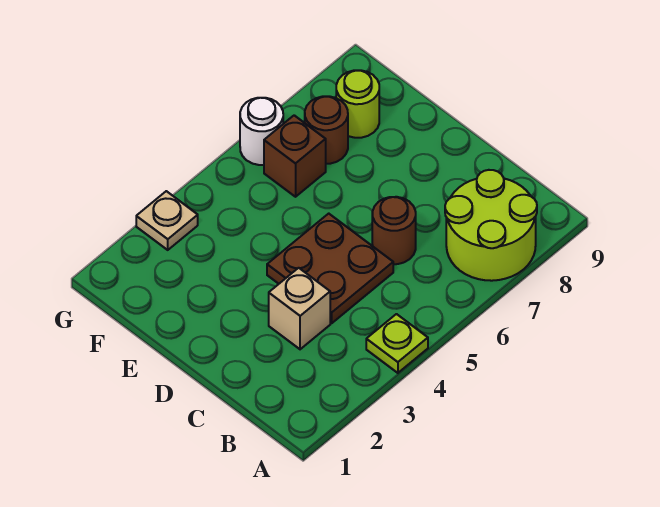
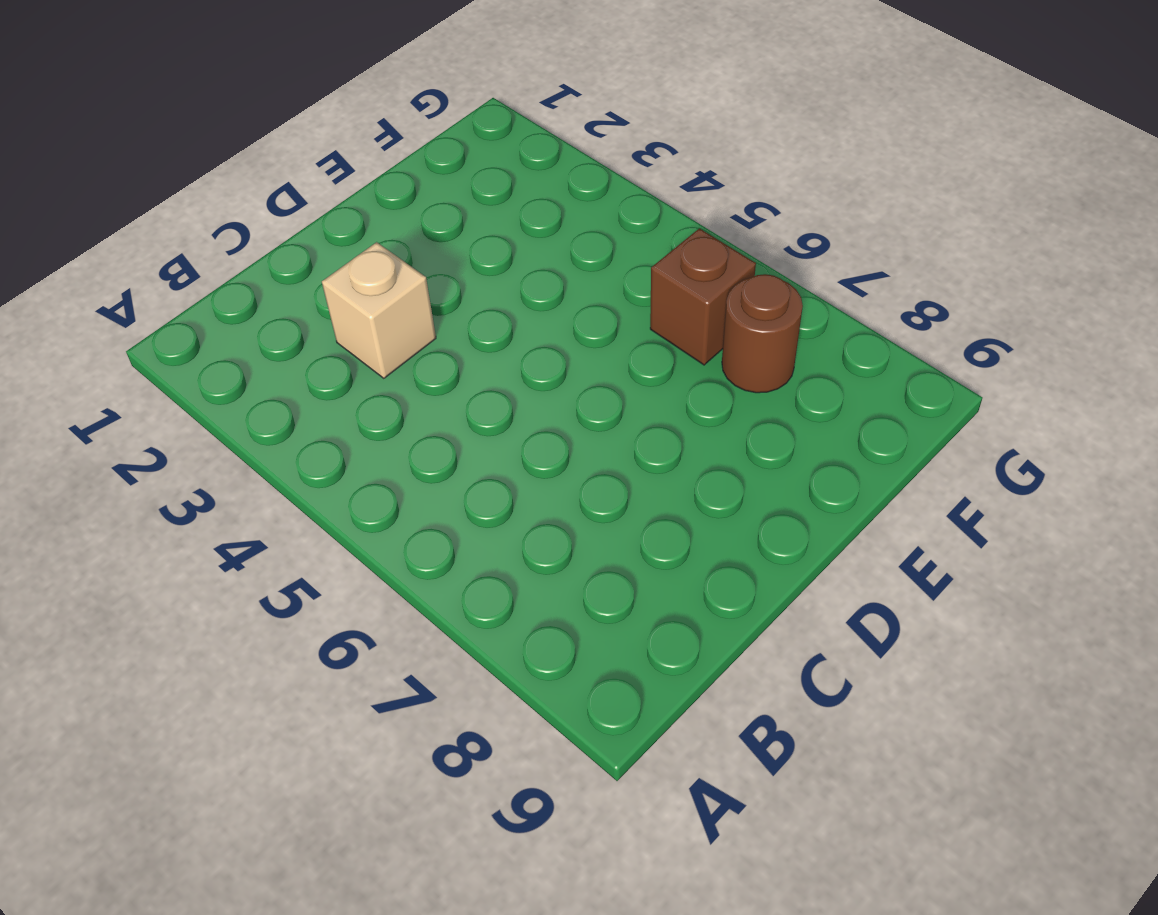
none -> lime 1x1 plate [366,314,428,373]
none -> lime 2x2 round brick [445,170,537,281]

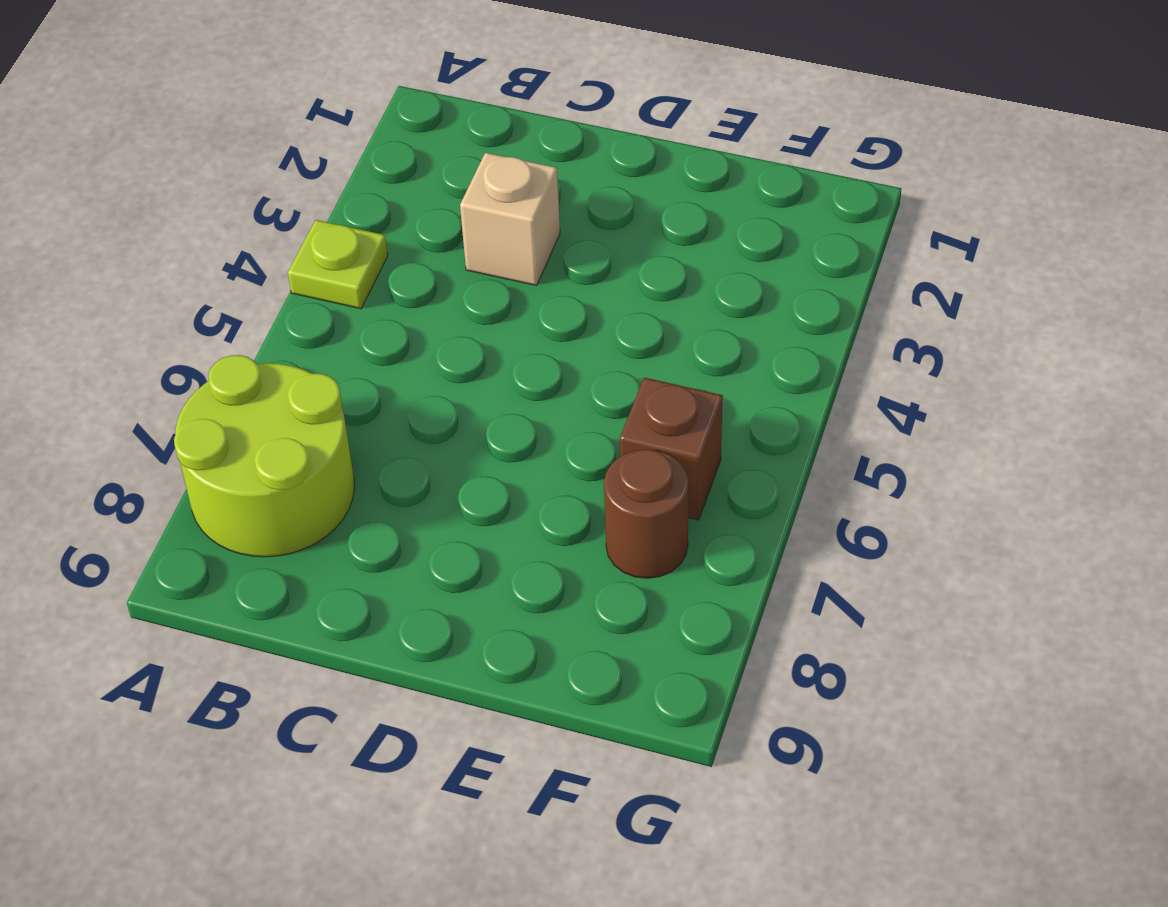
none -> brown 2x2 plate [267,214,393,323]
none -> brown 1x1 round brick [372,197,416,264]

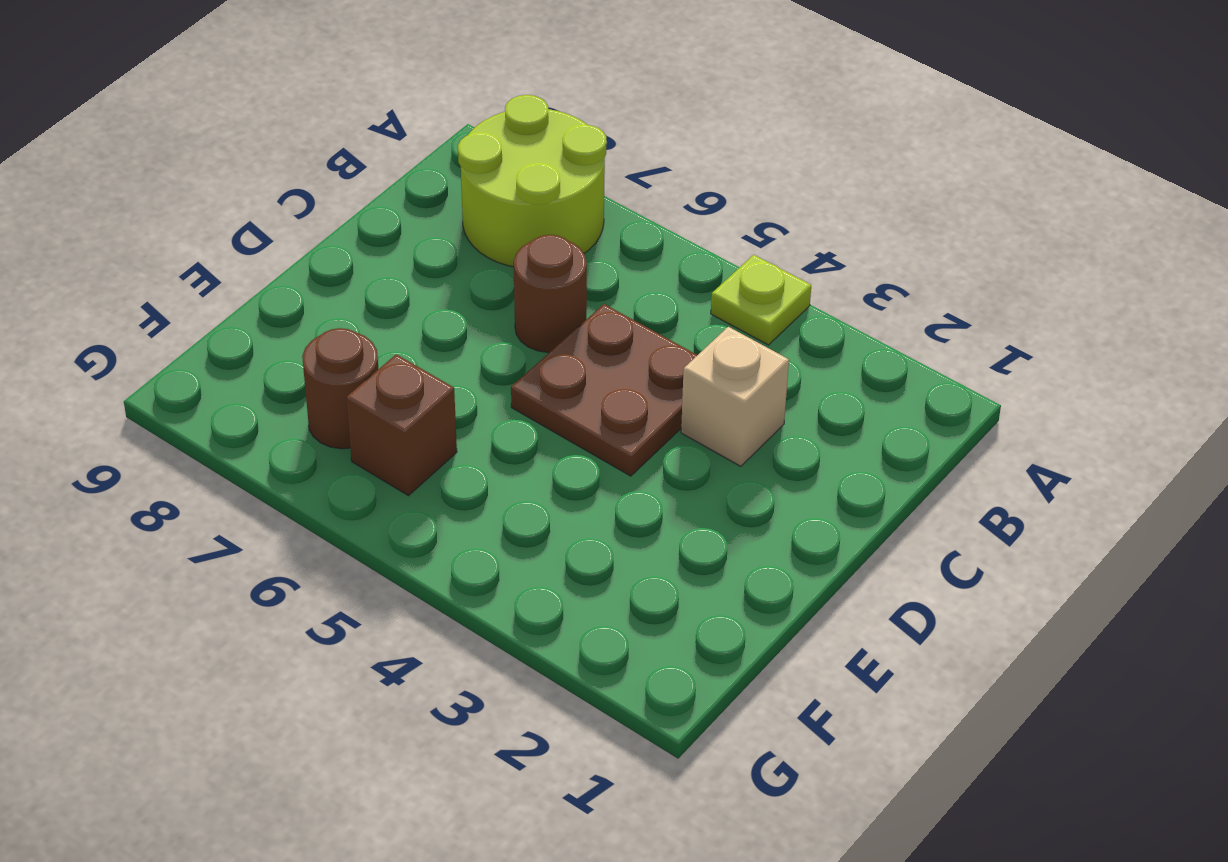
none -> lime 1x1 round brick [336,70,379,138]
none -> tan 1x1 plate [136,191,198,250]

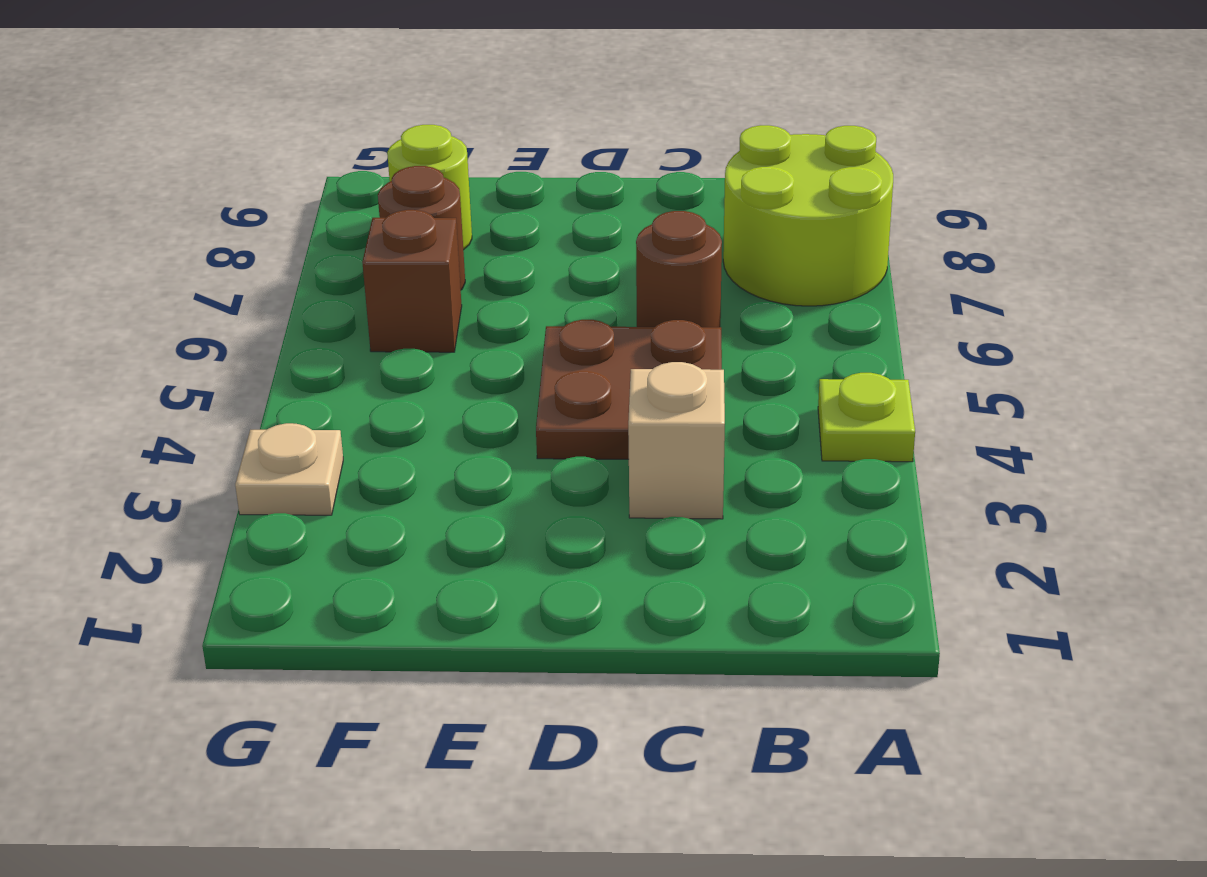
none -> white 1x1 round brick [240,98,283,165]

